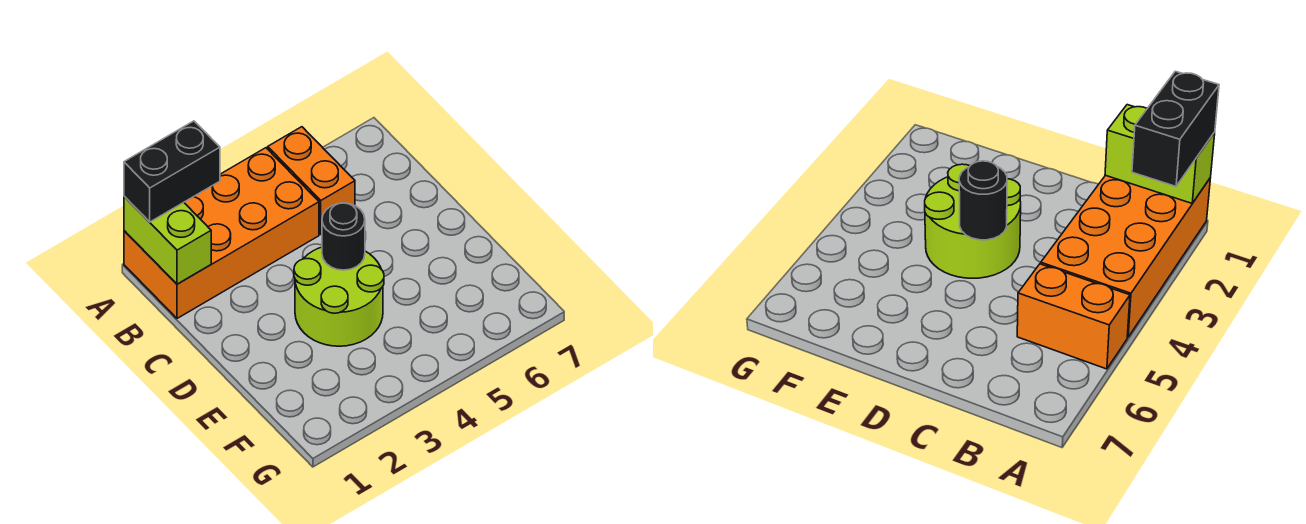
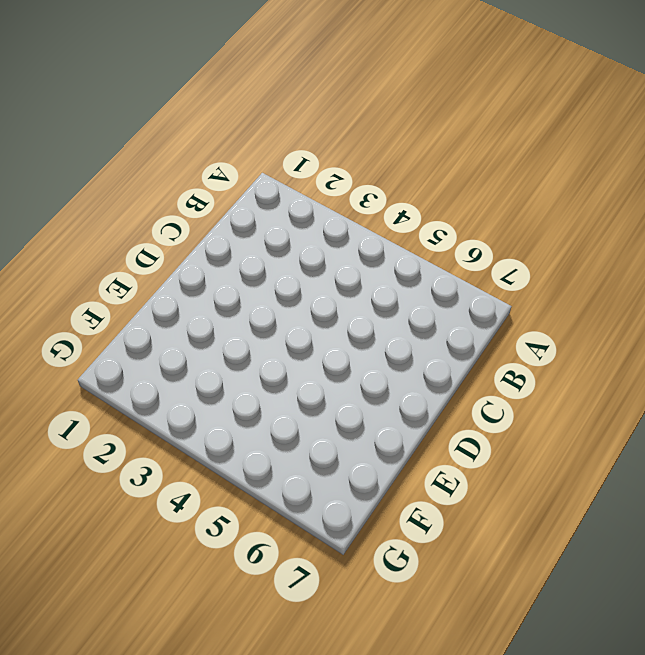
none -> orange 2x4 brick [124,148,319,318]
none -> orange 1x2 brick [268,127,355,234]

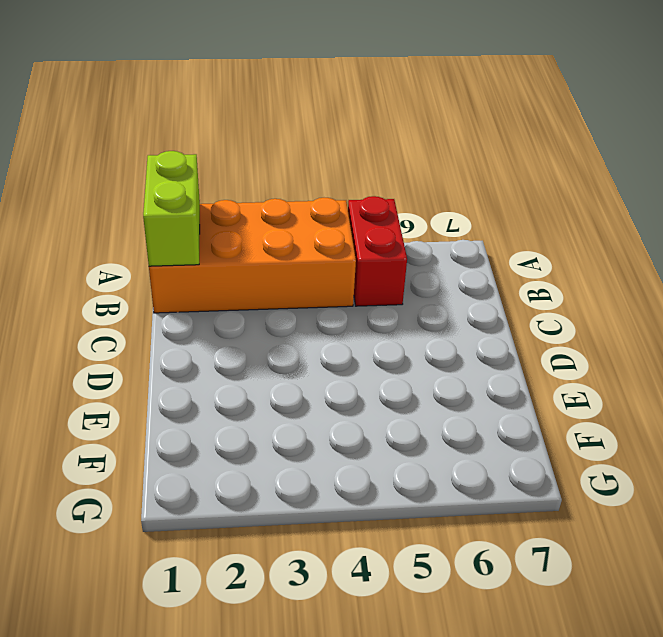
red 1x2 brick [348,196,407,306] -> orange 1x2 brick [268,127,355,234]
none -> lime 2x2 round brick [294,247,384,346]
none -> black 1x1 round brick [322,203,365,270]

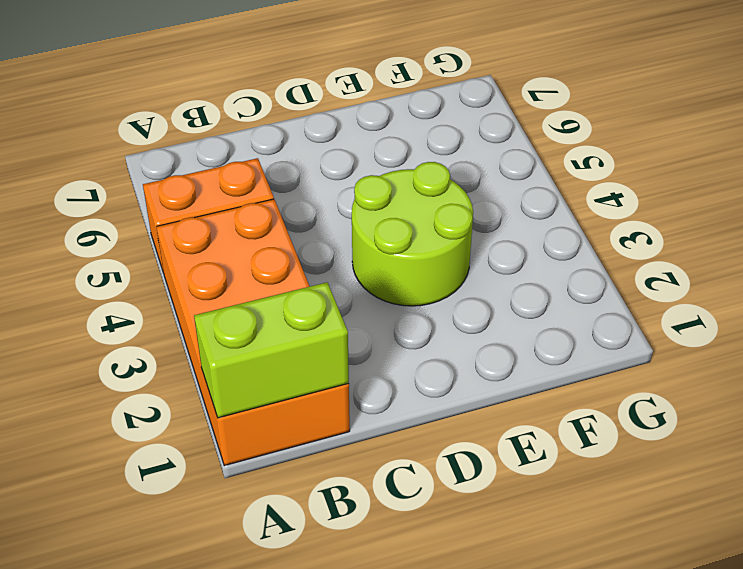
none -> black 1x1 round brick [322,203,365,270]
none -> black 1x2 brick [124,121,220,222]

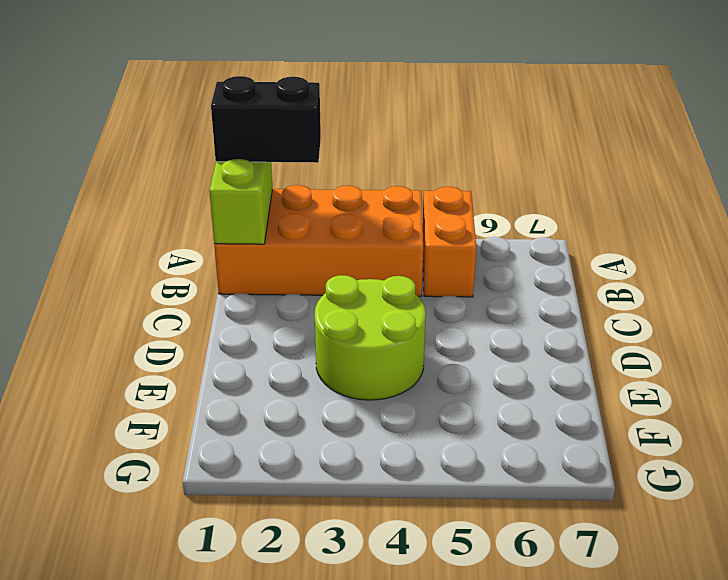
none -> black 1x1 round brick [322,203,365,270]

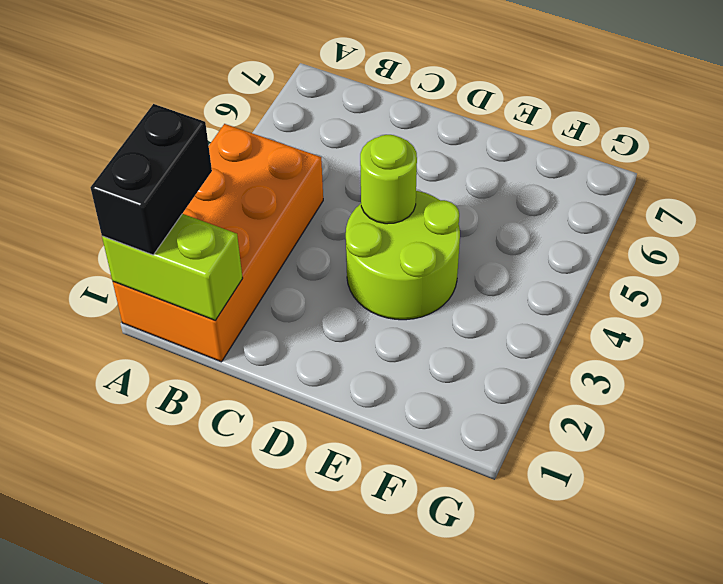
lime 1x1 round brick [360,135,417,224] -> black 1x1 round brick [322,203,365,270]
none -> orange 1x2 brick [268,127,355,234]

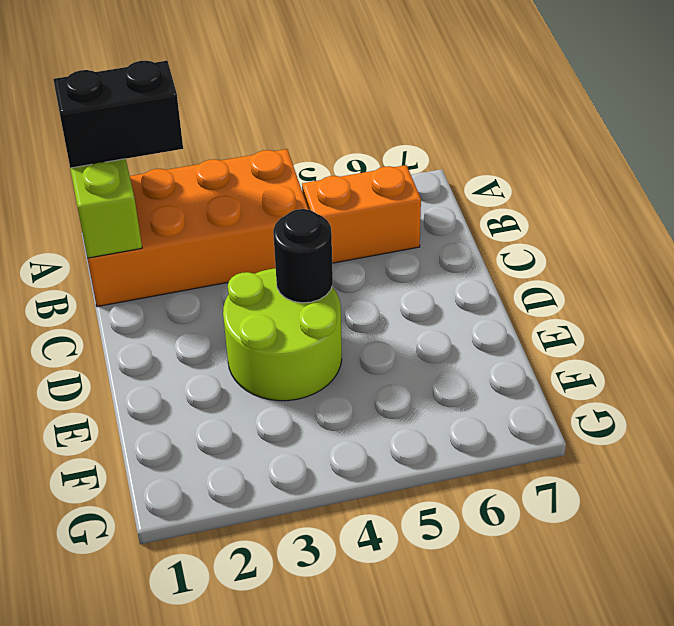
orange 1x2 brick [302,165,421,263] -> orange 1x2 brick turned to [268,127,355,234]

